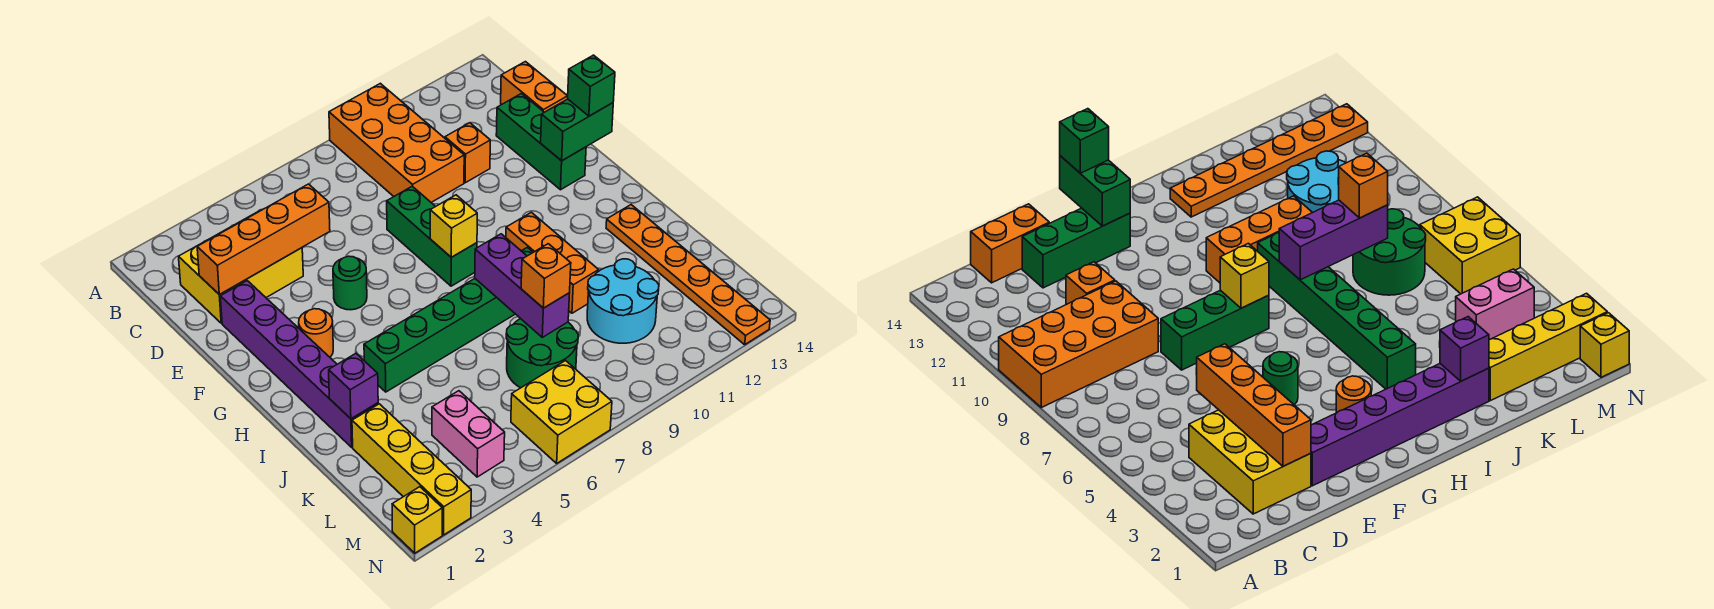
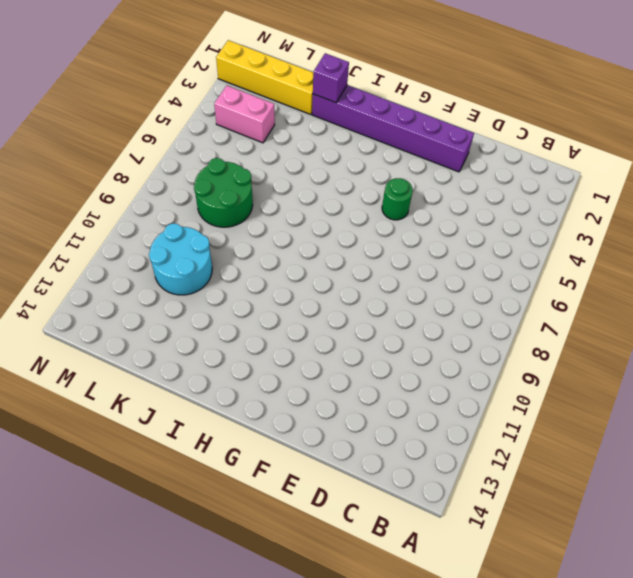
none -> orange 2x4 brick [329,83,464,202]
none -> yellow 2x3 brick [179,210,303,323]
none -> orange 1x2 brick [501,62,568,112]

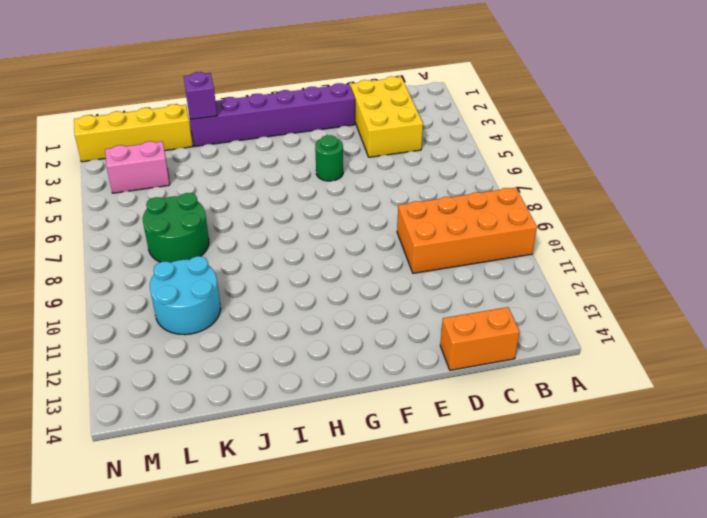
none -> orange 1x1 brick [445,123,490,183]
none -> green 1x3 brick [496,94,586,190]
none -> green 1x3 brick [387,186,477,286]

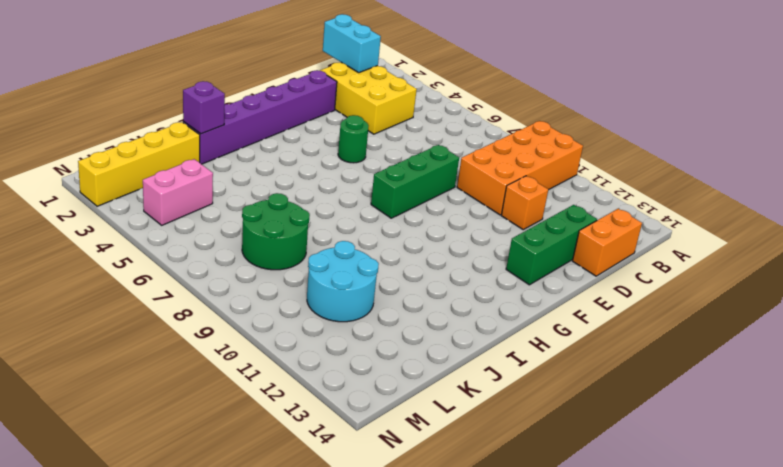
cyan 1x2 brick [323,14,381,73] -> none
none -> orange 1x1 round brick [299,309,333,357]
none -> orange 1x3 brick [506,212,599,313]
none -> green 1x6 brick [364,247,533,392]

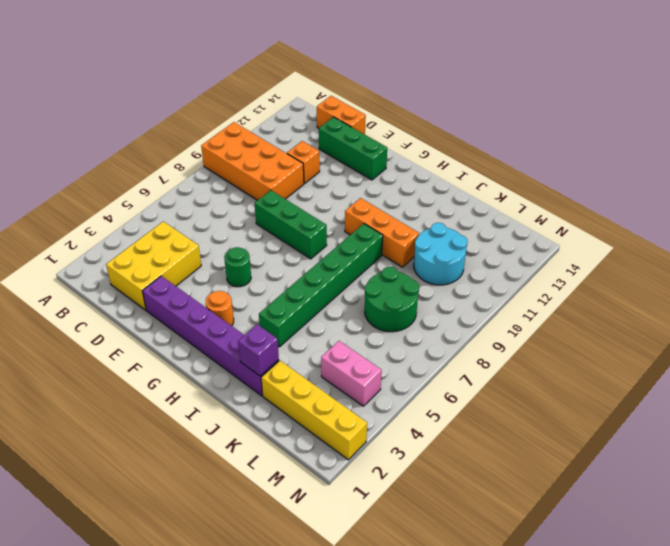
none -> orange 1x6 plate [606,205,770,345]
none -> yellow 2x2 brick [511,361,612,463]
none -> yellow 1x1 brick [392,487,442,553]

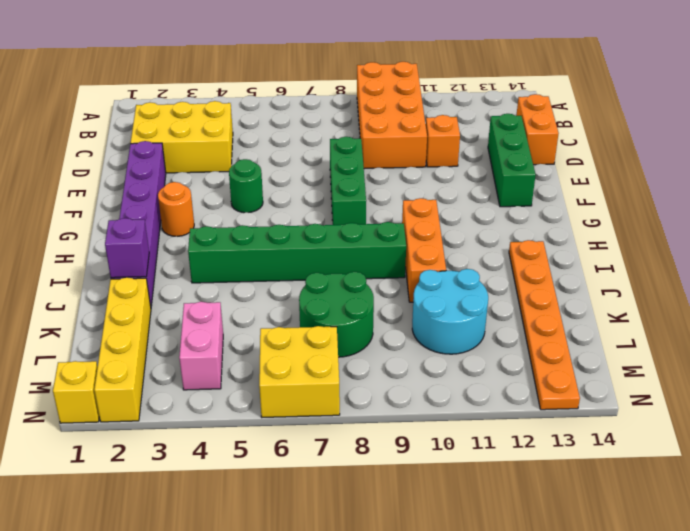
none -> orange 1x4 brick [197,184,330,295]
none -> green 1x2 brick [541,99,613,161]
none -> yellow 1x1 brick [430,195,477,257]

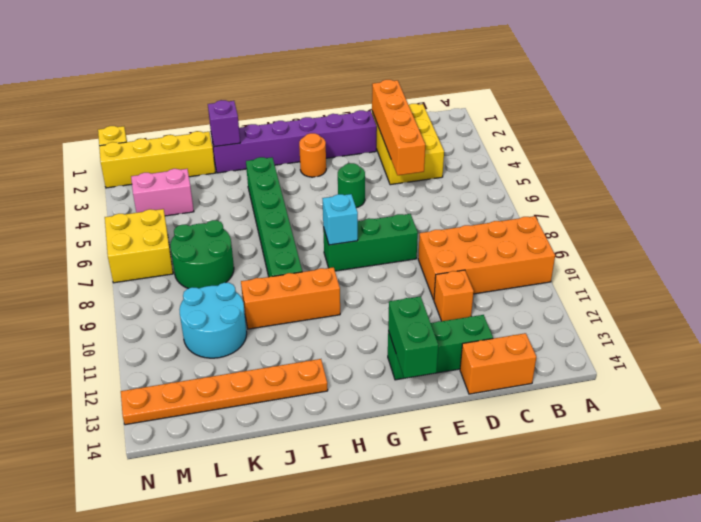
cyan 1x1 brick [322,194,358,245] -> yellow 1x1 brick [430,195,477,257]
none -> purple 1x3 brick [475,234,570,337]
none -> green 1x1 brick [568,55,615,116]
none -> orange 1x1 brick [521,244,571,308]

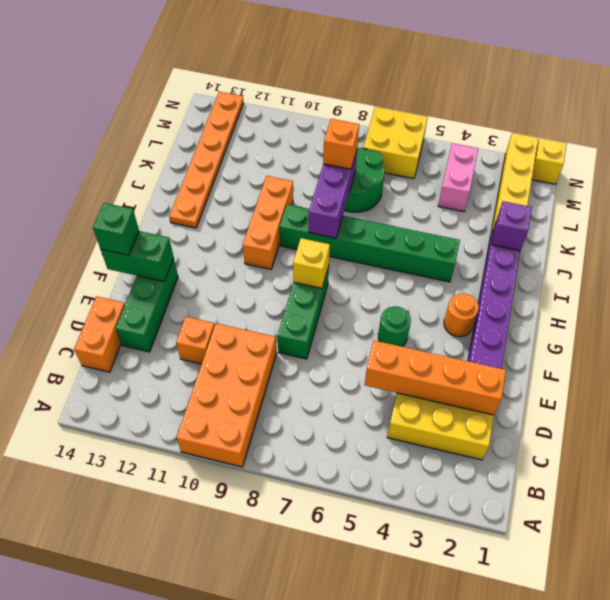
none -> cyan 2x2 round brick [587,259,659,343]

